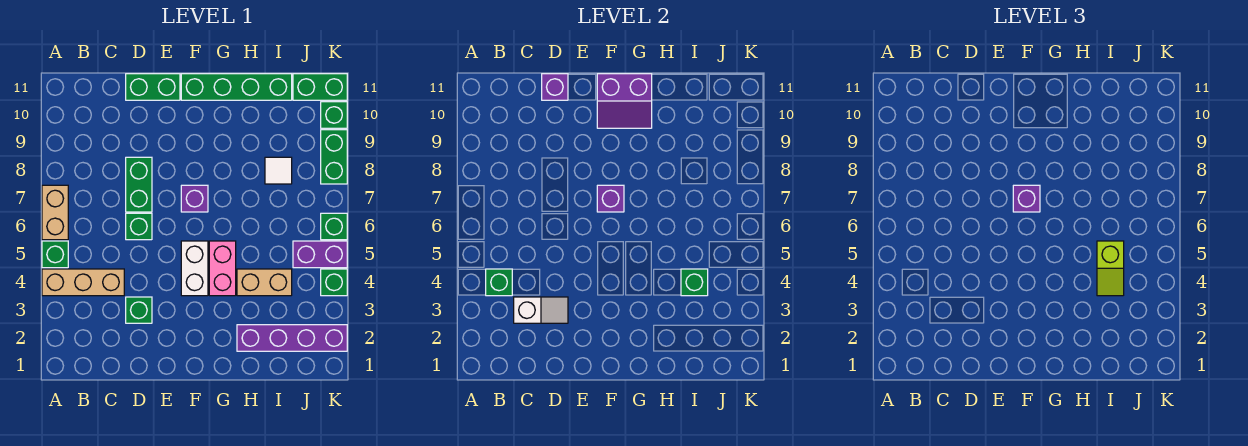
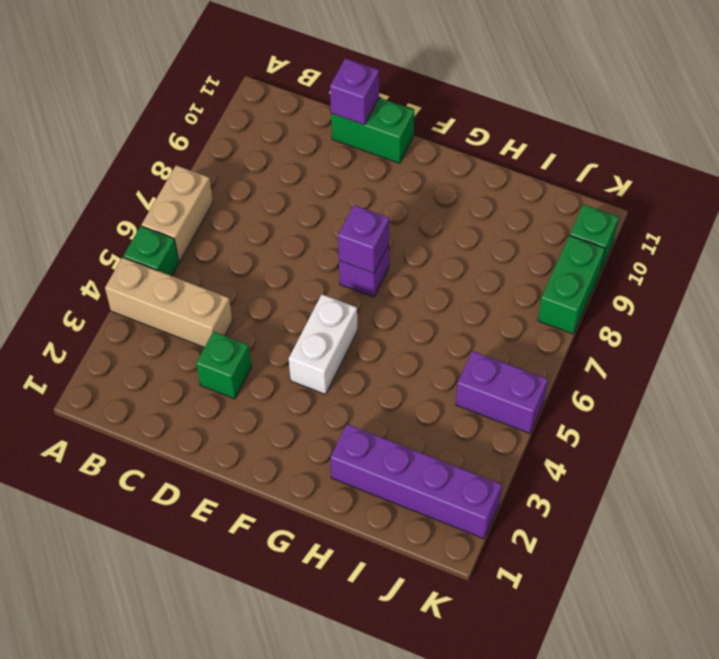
none -> green 1x1 brick [126,213,152,240]
none -> green 1x2 brick [126,157,152,212]
none -> green 1x4 brick [181,74,292,100]

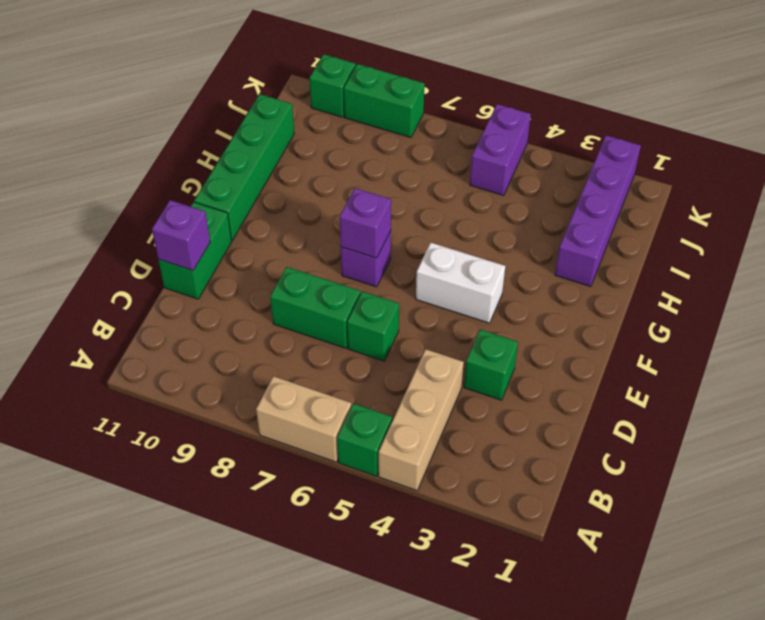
none -> pink 1x2 brick [209,241,236,296]
none -> tan 1x2 brick [237,269,292,296]
none -> white 1x1 tile [265,157,292,184]

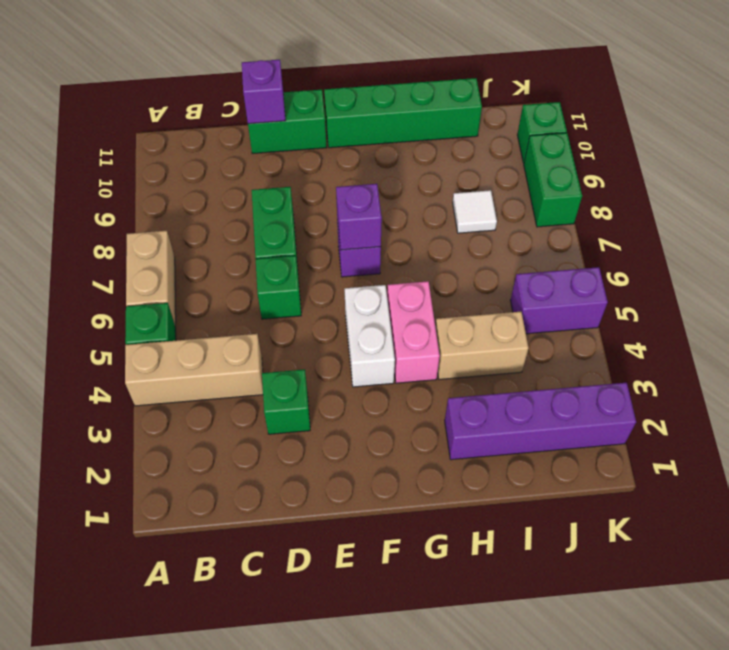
none -> green 1x2 brick [293,74,347,100]
none -> green 1x1 brick [321,269,347,296]
none -> green 1x1 brick [321,213,347,240]

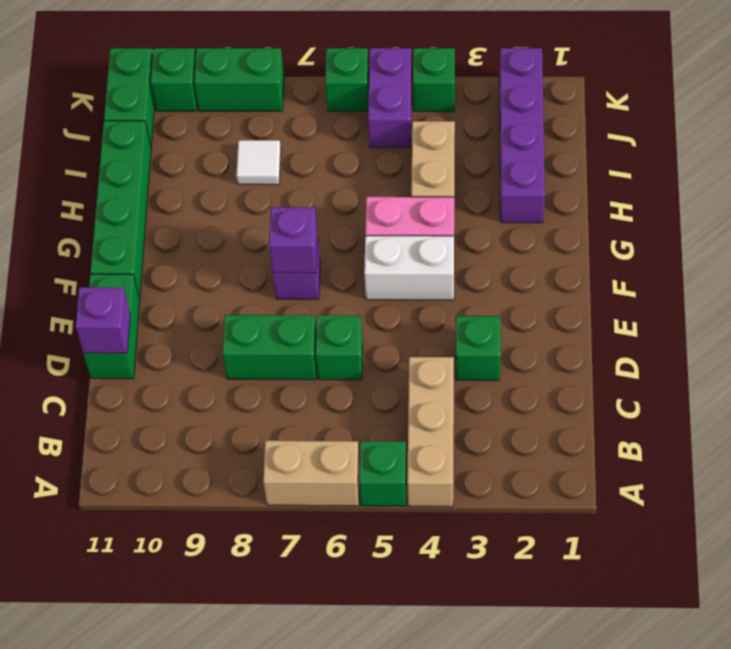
none -> green 1x1 brick [486,269,512,296]
none -> white 1x2 slope [514,297,568,323]
none -> purple 2x2 slope [597,74,652,128]

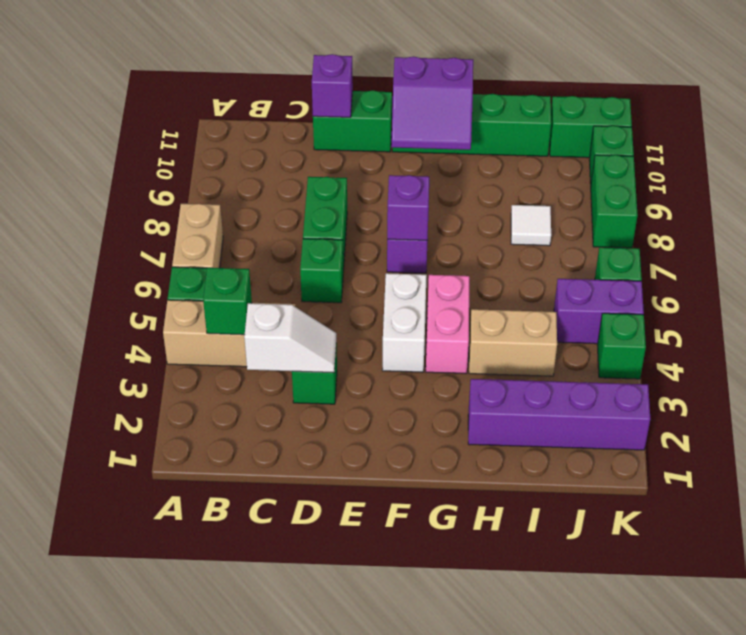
none -> green 1x1 brick [681,269,708,296]
none -> purple 1x1 brick [1013,185,1040,212]
none -> lime 1x2 slope [1097,241,1124,296]

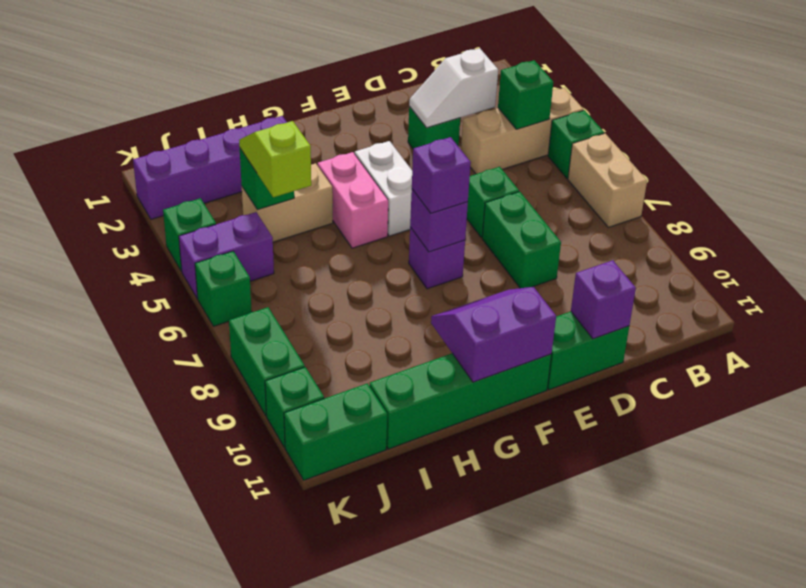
none -> white 1x1 tile [265,157,292,184]

